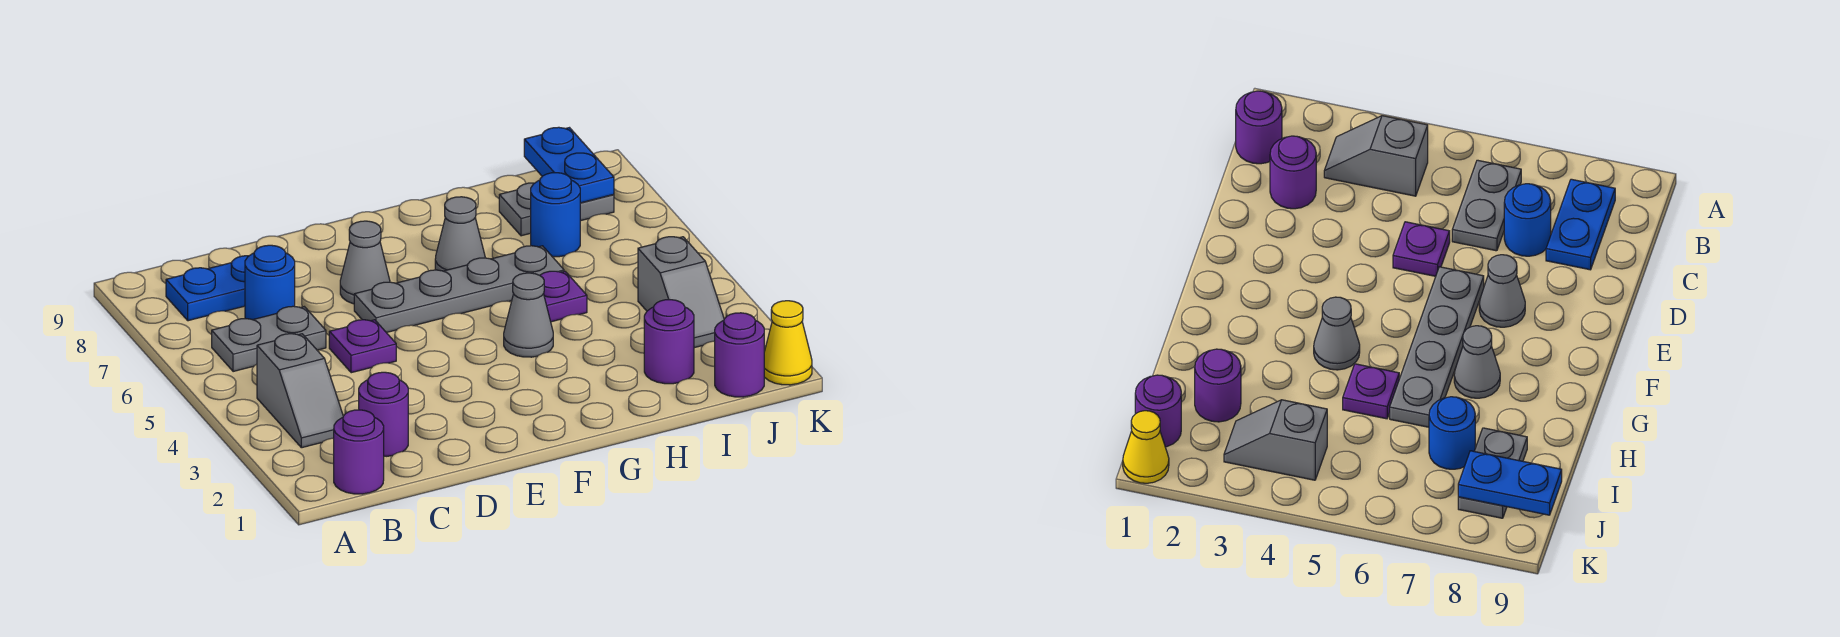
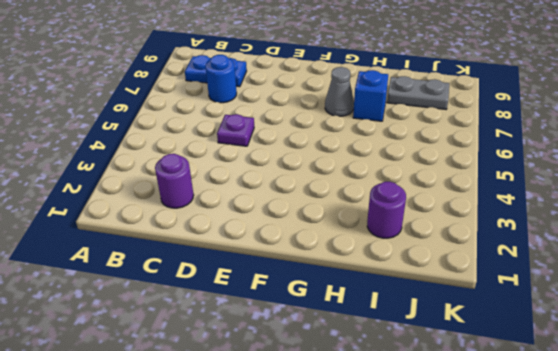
blue 1x1 brick [353,70,388,121] -> none
none -> purple 1x1 round brick [334,410,384,494]
none -> grey 1x2 slope [257,334,343,448]
none -> grey 1x2 plate [212,306,326,372]

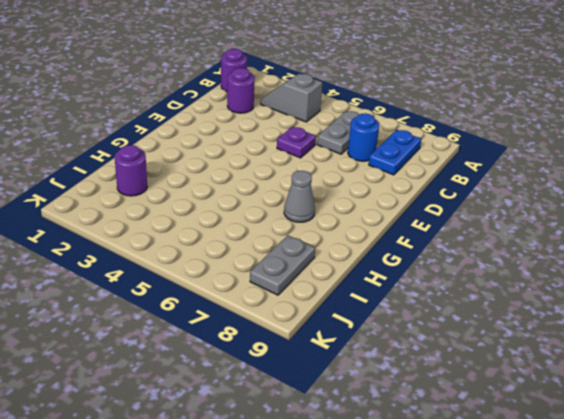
none -> grey 1x4 plate [354,246,564,333]
none -> grey 1x1 cone [340,221,390,304]
none -> grey 1x1 cone [504,273,553,357]

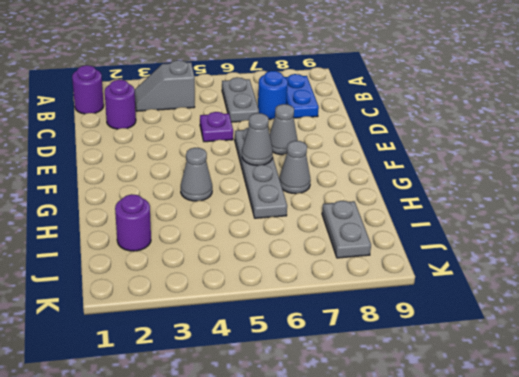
grey 1x1 cone [242,113,273,165] -> none
none -> purple 1x1 plate [540,271,587,322]
none -> blue 1x1 round brick [531,173,580,257]
none -> purple 1x1 round brick [715,313,764,397]

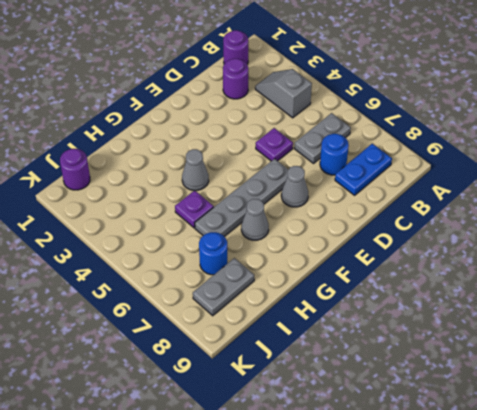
none -> purple 1x1 round brick [644,300,694,384]
none -> grey 1x2 slope [638,237,724,348]
none -> yellow 1x1 cone [764,301,812,385]

